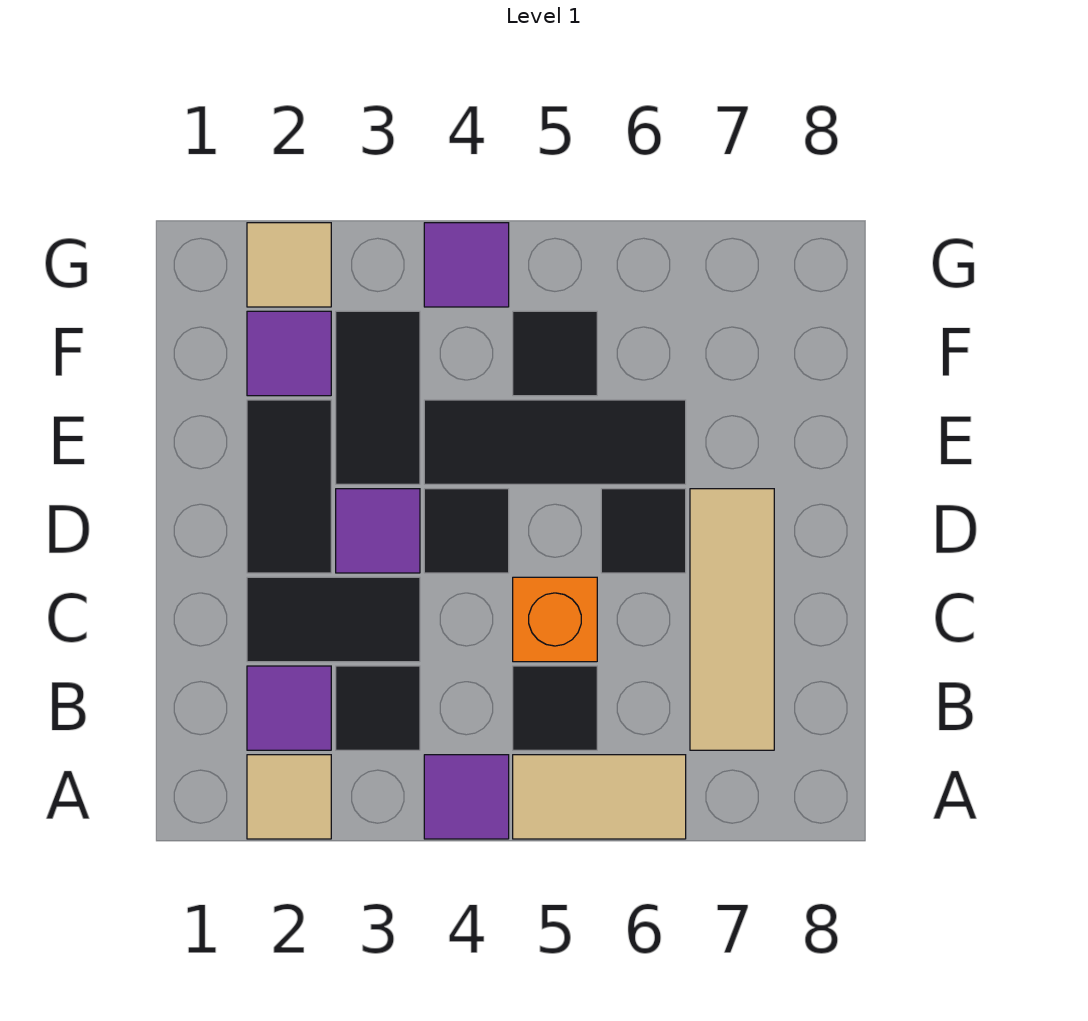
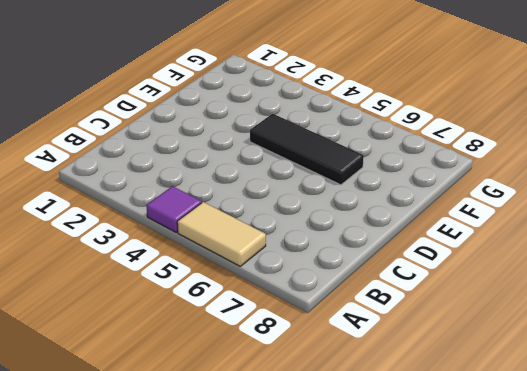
none -> tan 1x1 tile [247,755,331,839]
none -> purple 1x1 tile [247,666,331,750]
none -> black 1x1 tile [336,666,420,750]

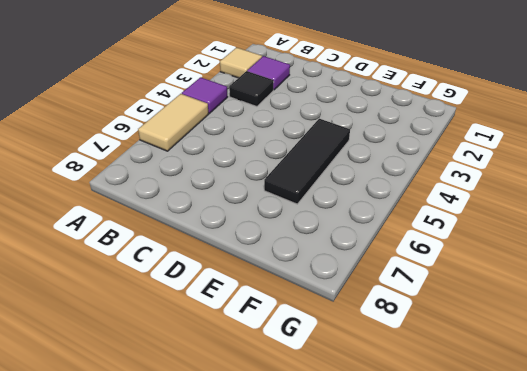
none -> black 1x1 tile [513,666,597,750]
none -> tan 1x3 tile [690,489,774,750]
none -> black 1x2 tile [247,577,420,662]

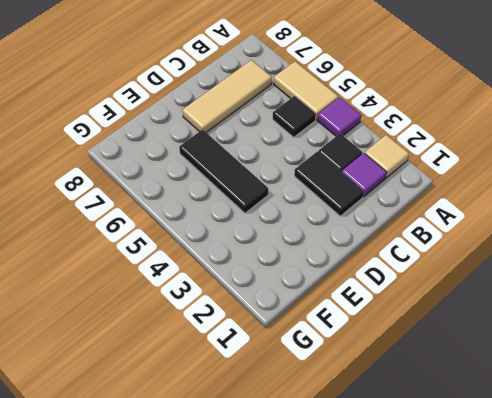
none -> orange 1x1 brick [513,577,597,662]
none -> black 1x2 tile [247,400,331,573]
none -> purple 1x1 tile [336,489,420,573]

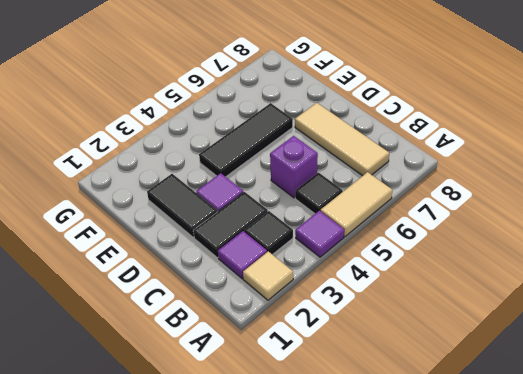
purple 1x1 brick [270,136,318,198] -> orange 1x1 brick [513,577,597,662]
none -> black 1x1 tile [424,489,509,573]
none -> black 1x1 tile [601,489,686,573]
none -> black 1x2 tile [336,311,420,484]

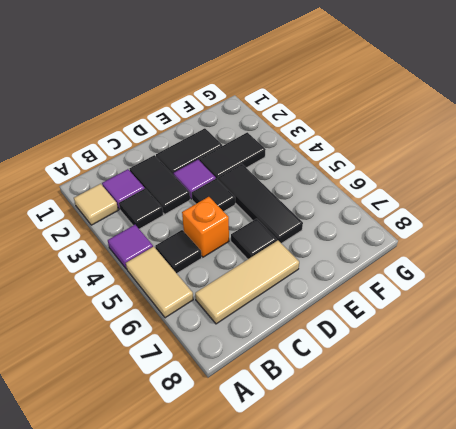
none -> purple 1x1 tile [247,311,331,396]
none -> black 1x1 tile [513,311,597,396]
none -> tan 1x1 tile [247,223,331,307]

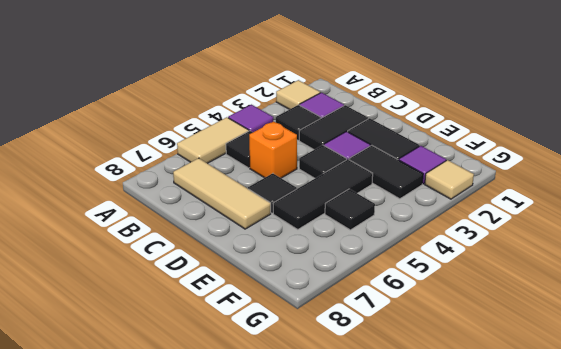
none -> purple 1x1 tile [424,223,509,307]

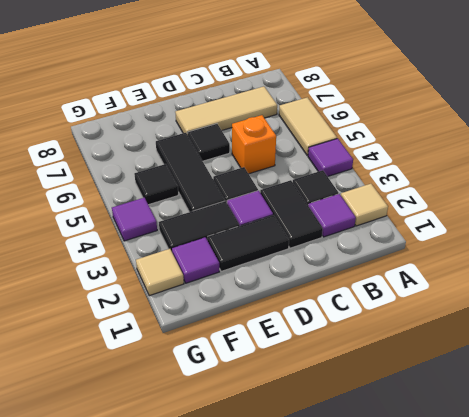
none -> black 1x1 tile [513,666,597,750]

